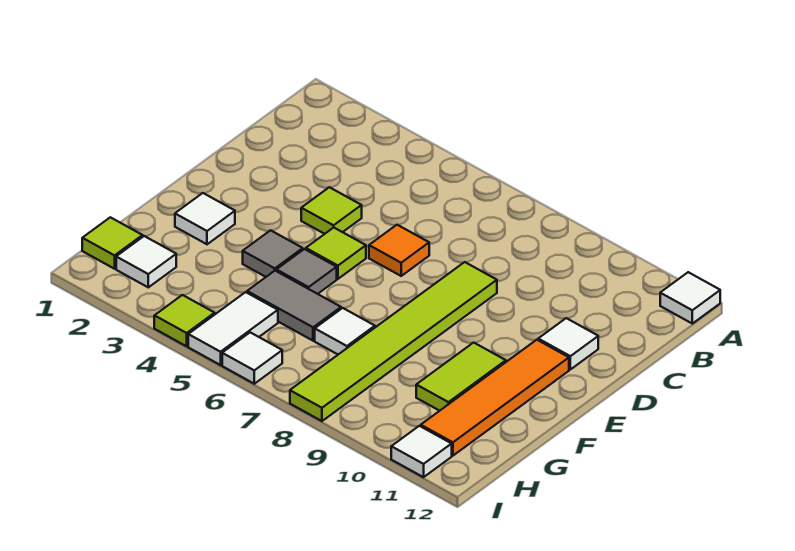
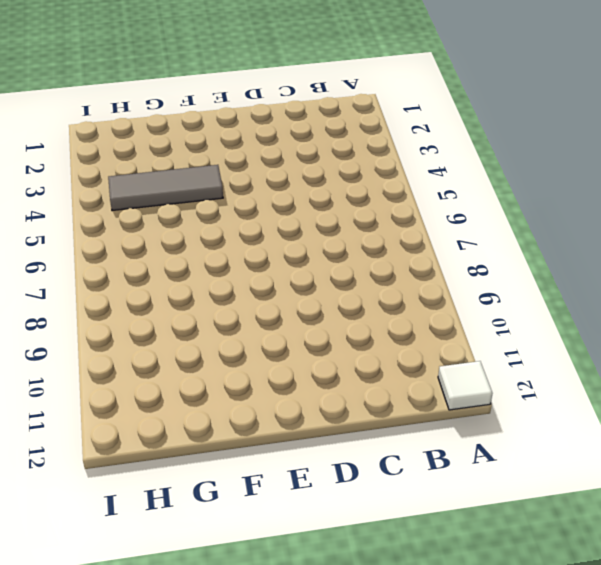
grey 1x3 tile [108,165,223,211] -> grey 1x1 tile [243,230,303,277]
none -> lime 1x1 tile [301,187,362,234]
none -> orange 1x1 tile [369,225,429,276]
none -> lime 1x6 tile [290,262,497,421]

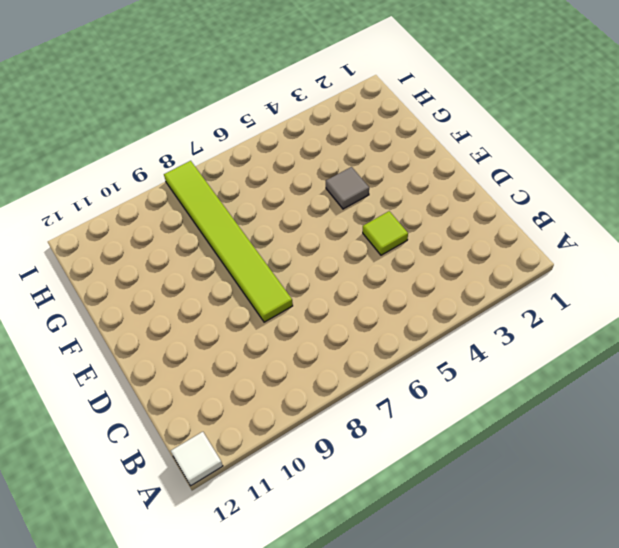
none -> orange 1x1 tile [369,225,429,276]
none -> white 1x1 tile [538,318,598,369]
none -> lime 1x1 tile [306,228,366,279]

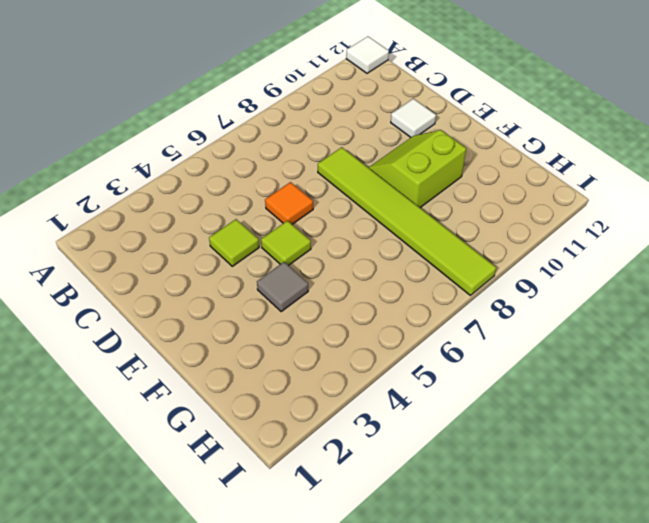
lime 2x2 slope [369,130,466,208] -> lime 1x2 tile [416,343,506,411]
none -> orange 1x4 tile [421,340,569,456]
none -> white 1x1 tile [175,193,235,244]
none -> grey 1x1 tile [276,249,337,294]

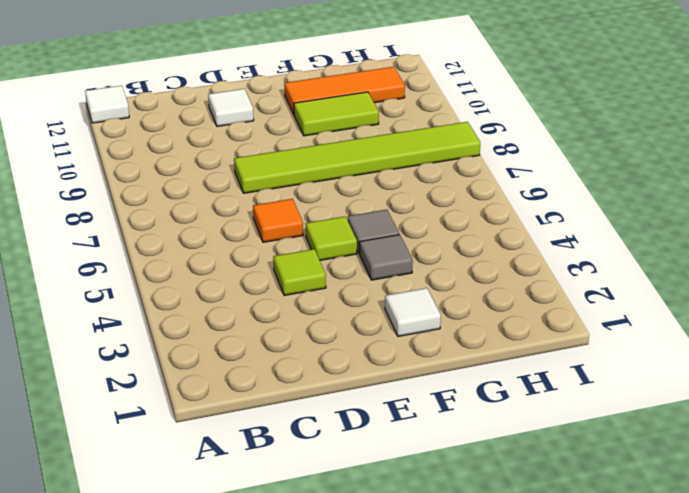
orange 1x3 tile [284,67,405,114] -> orange 1x4 tile [421,340,569,456]
none -> grey 1x2 tile [247,271,341,341]
none -> white 1x1 tile [315,308,375,354]
none -> lime 1x1 tile [82,217,143,269]

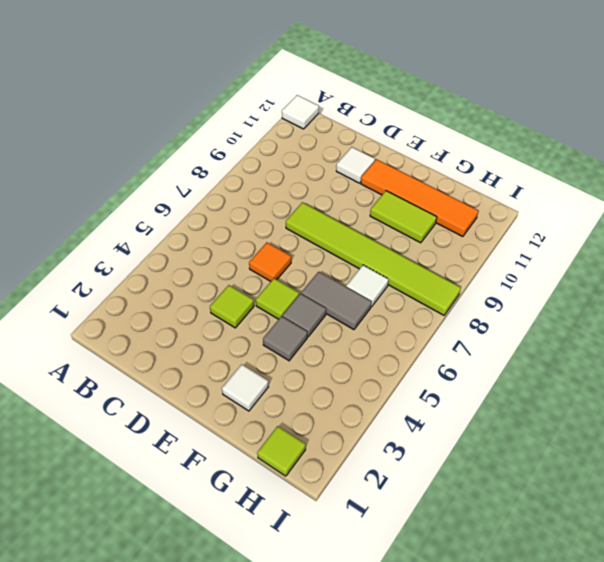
grey 1x2 tile [301,272,371,330] -> grey 1x2 tile turned to [247,271,341,341]
none -> white 1x1 tile [116,236,176,287]
none -> white 1x2 tile [188,292,278,365]
none -> lime 1x1 tile [154,295,215,346]

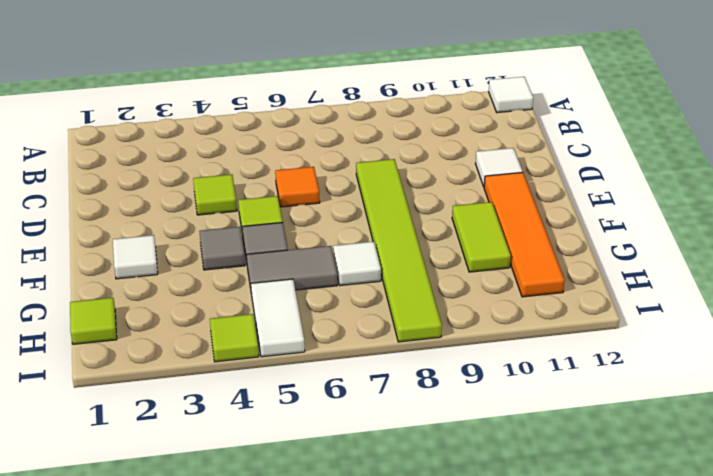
none -> white 1x1 tile [116,236,176,287]
none -> white 1x1 tile [222,332,282,384]
none -> white 1x1 tile [391,426,452,477]

